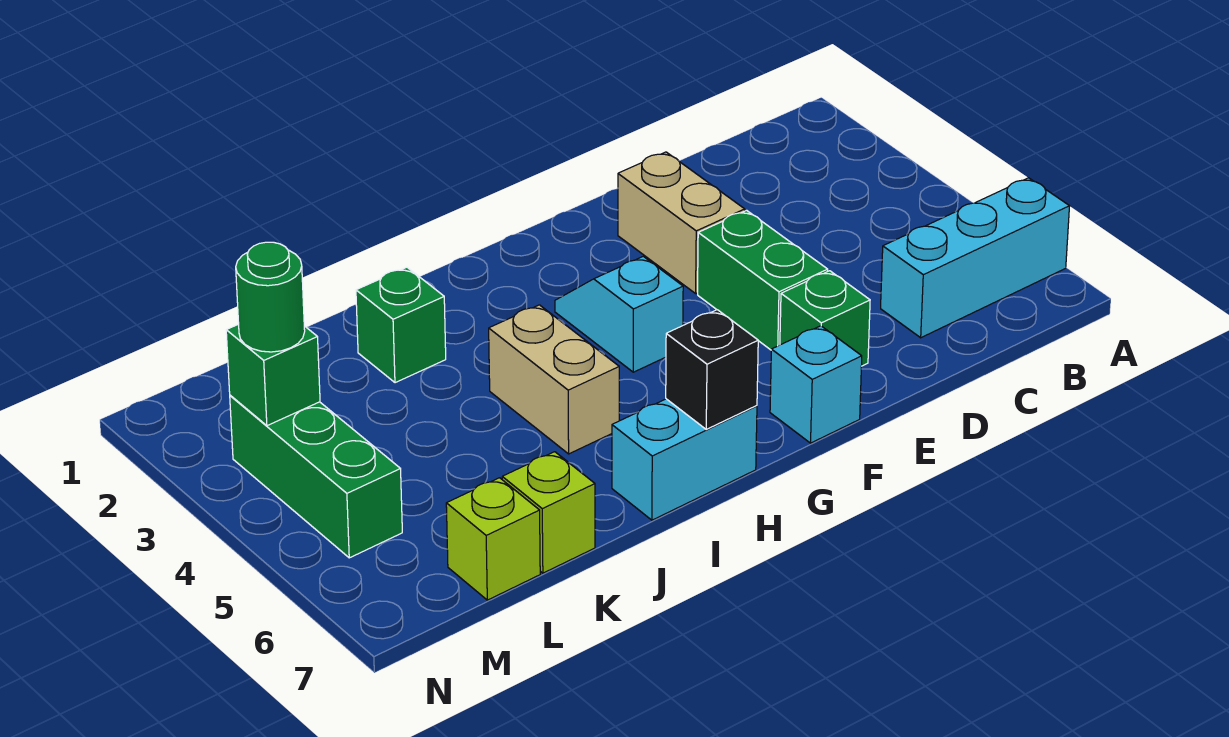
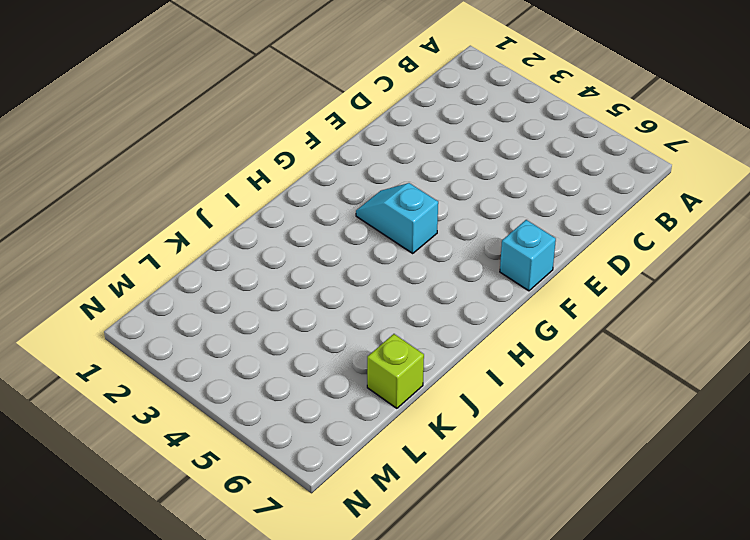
none -> cyan 1x3 brick [881,178,1070,338]
none -> tan 1x2 brick [618,152,745,293]
none -> green 1x2 brick [698,210,828,350]

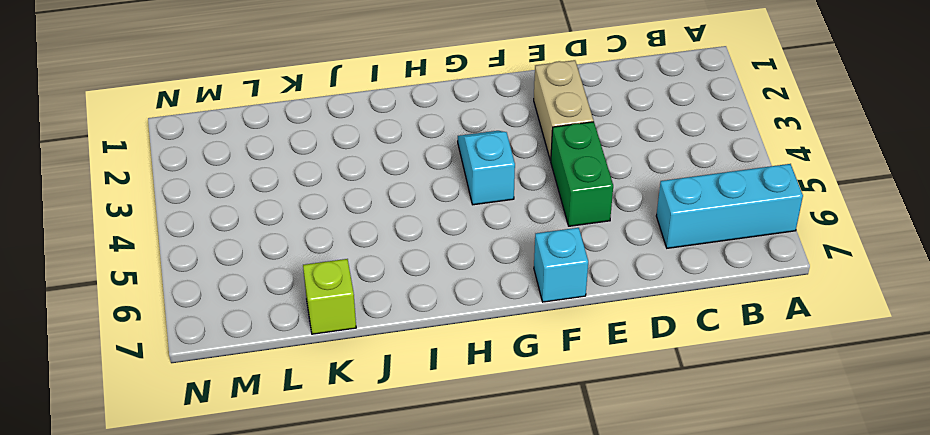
none -> green 1x1 brick [780,271,870,366]
none -> cyan 1x2 brick [612,399,757,520]
none -> tan 1x2 brick [489,305,619,454]

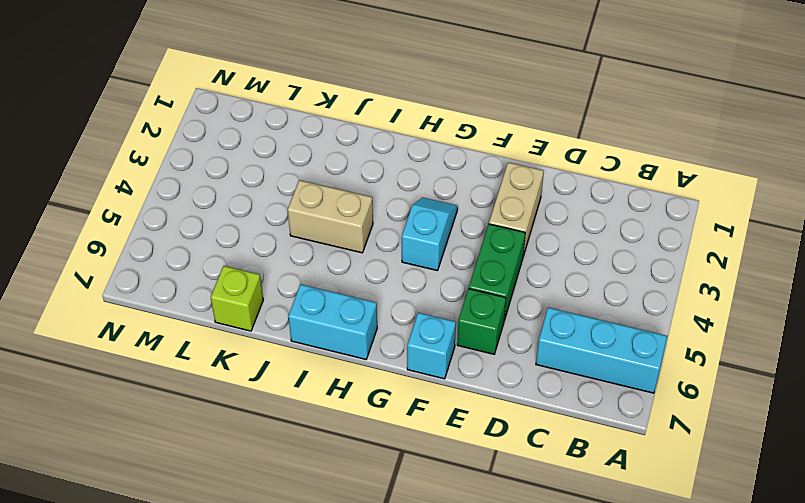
tan 1x2 brick [288,180,373,253] -> tan 1x2 brick turned to [489,305,619,454]
none -> green 1x1 brick [356,267,446,383]
none -> lime 1x1 brick [446,478,540,600]
none -> green 1x3 brick [230,395,402,558]

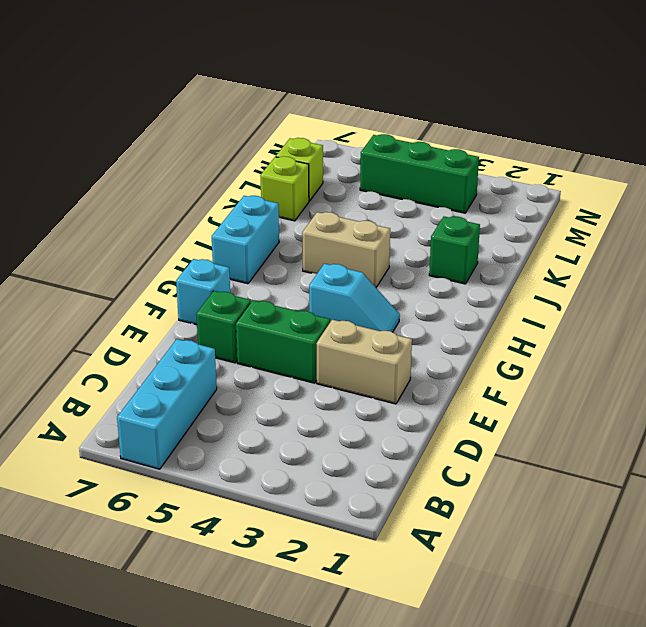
none -> black 1x1 brick [666,310,758,429]
none -> green 1x1 brick [226,324,320,426]
none -> green 1x1 round brick [236,242,305,352]

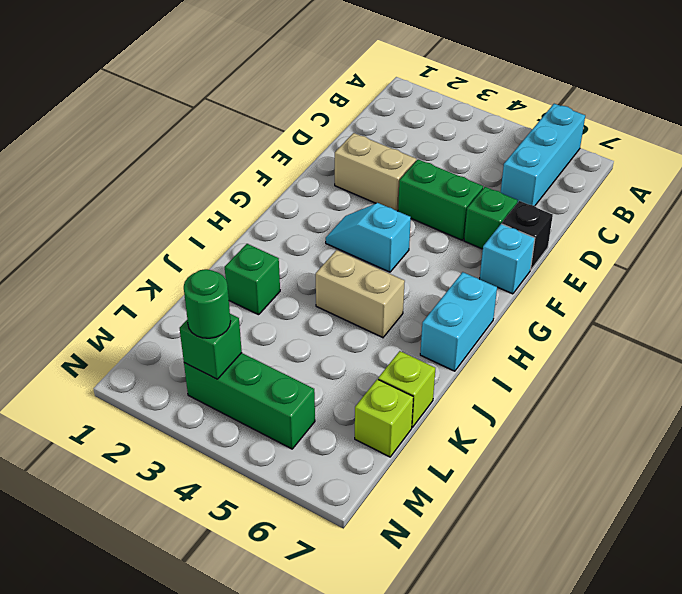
black 1x1 brick [502,201,553,270] -> black 1x1 brick moved to [666,310,758,429]

